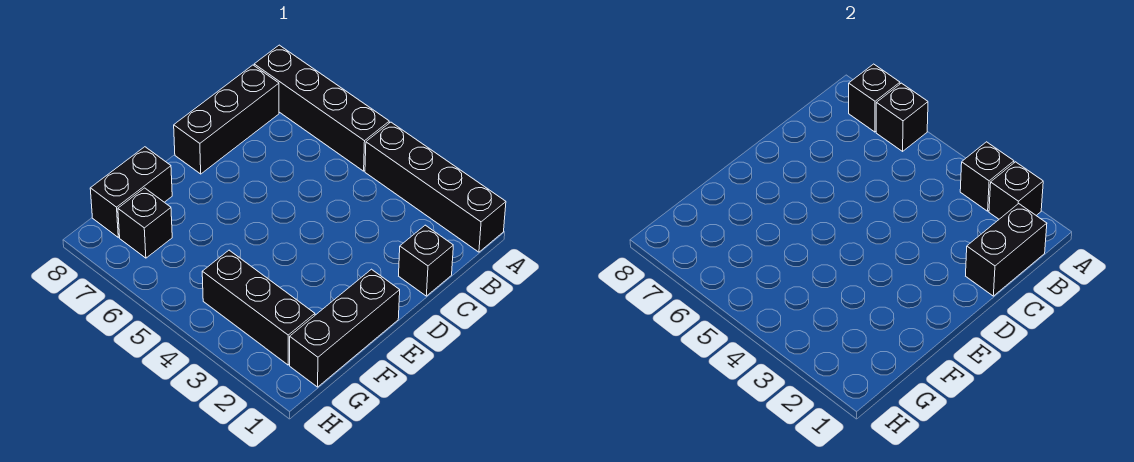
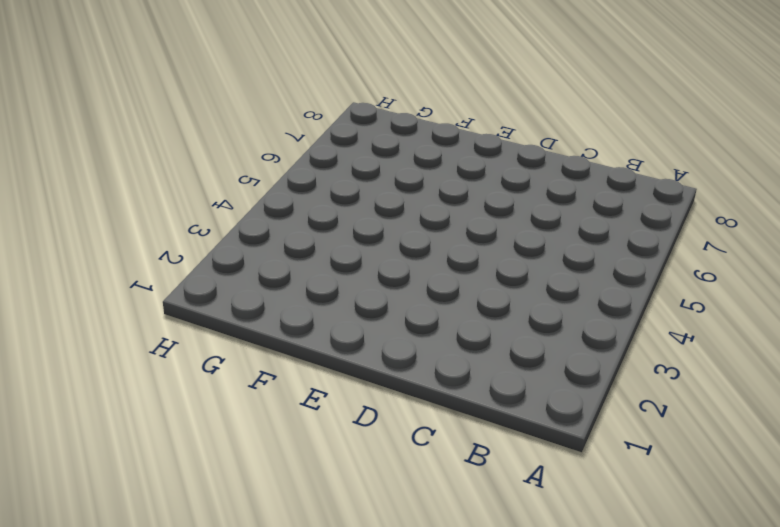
none -> black 1x4 brick [365,122,506,252]
none -> black 1x4 brick [254,45,389,171]
none -> black 1x3 brick [174,65,279,174]

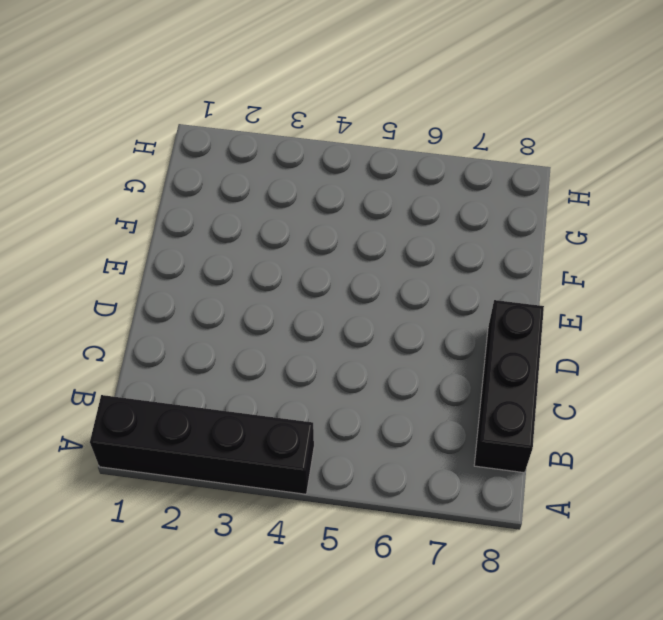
none -> black 1x4 brick [254,45,389,171]
none -> black 1x1 brick [399,225,453,296]
none -> black 1x3 brick [290,269,400,387]

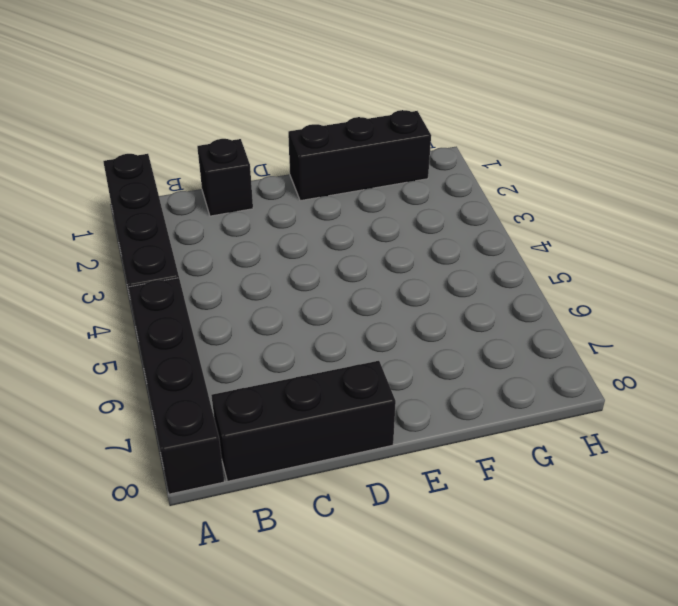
none -> black 1x2 brick [90,147,172,237]
none -> black 1x3 brick [202,250,315,365]
none -> black 1x1 brick [118,188,172,258]

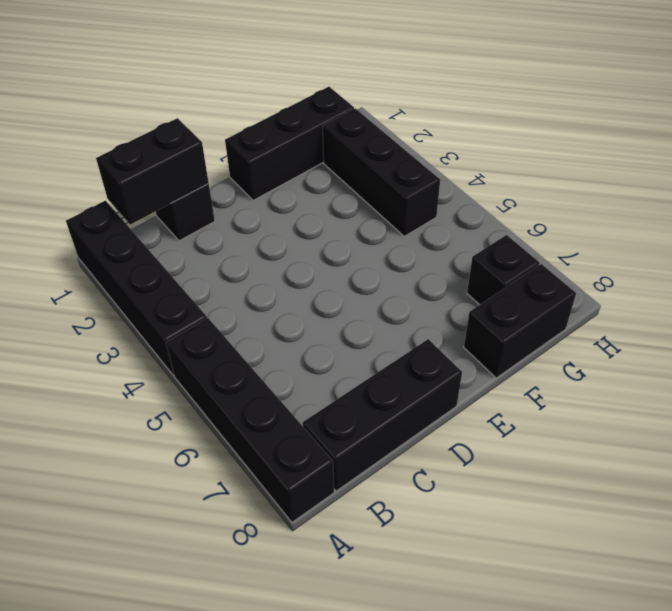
none -> black 1x1 brick [989,162,1043,219]
none -> black 1x1 brick [960,142,1014,211]
none -> black 1x1 brick [876,83,928,151]

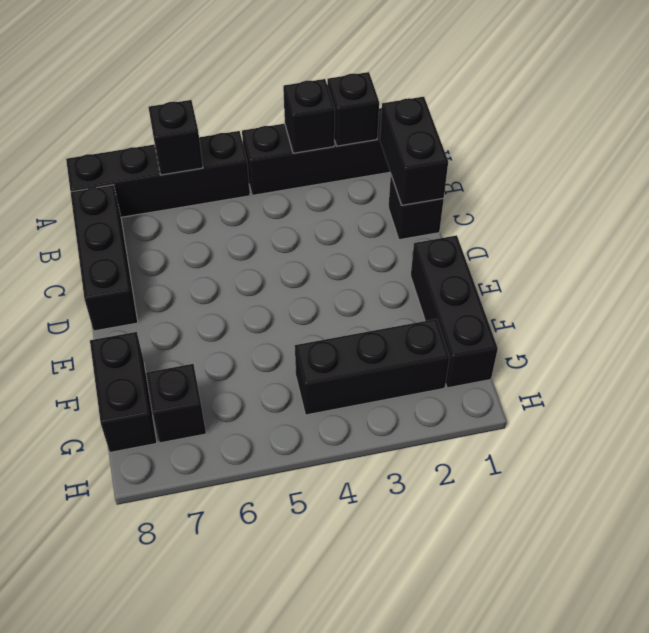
none -> black 1x1 brick [849,64,900,132]

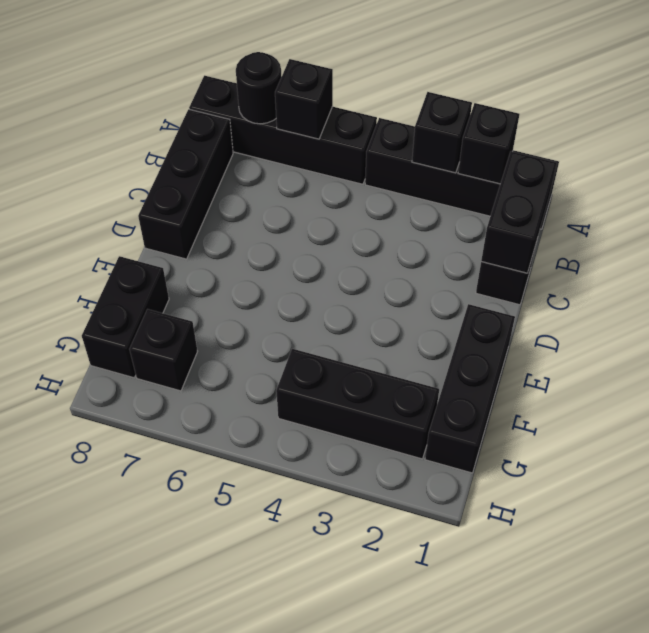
black 1x1 round brick [236,52,282,124] -> black 1x1 brick [849,64,900,132]

